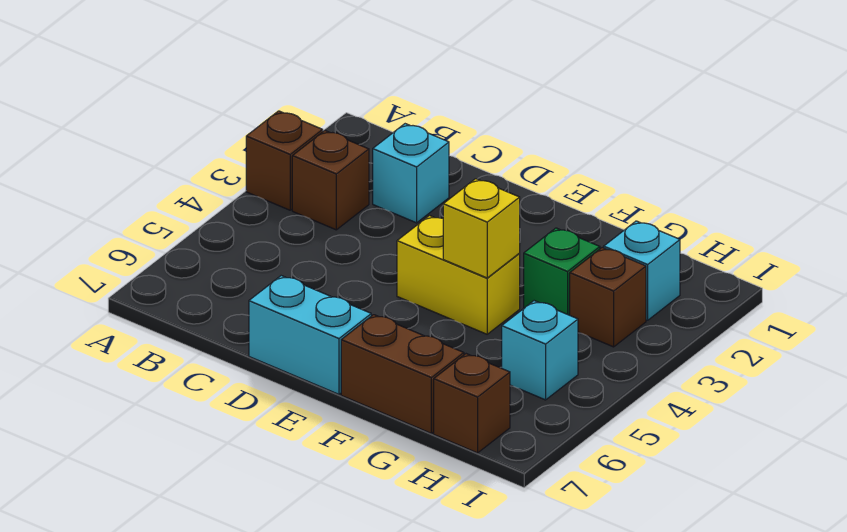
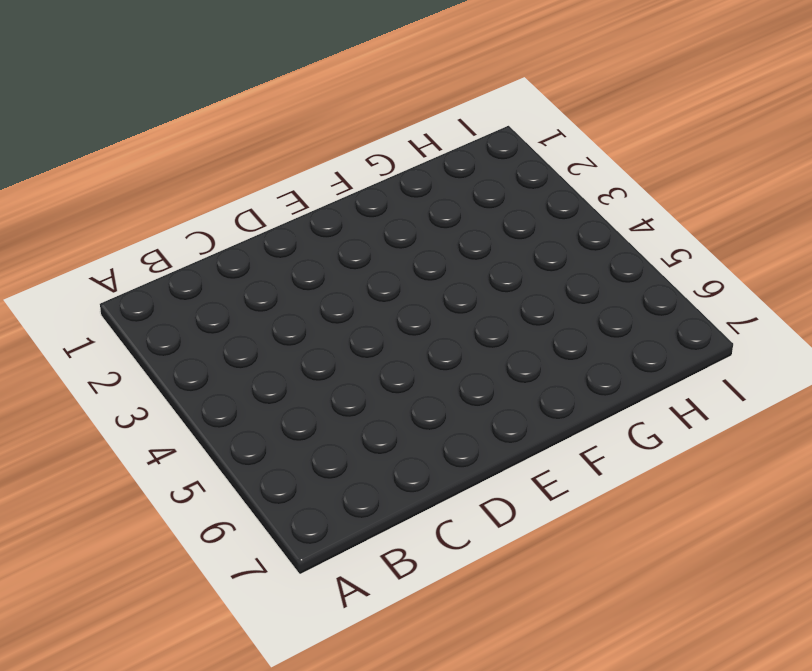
none -> brown 1x1 brick [246,111,323,210]
none -> brown 1x1 brick [292,131,369,230]
none -> cyan 1x1 brick [373,124,449,223]

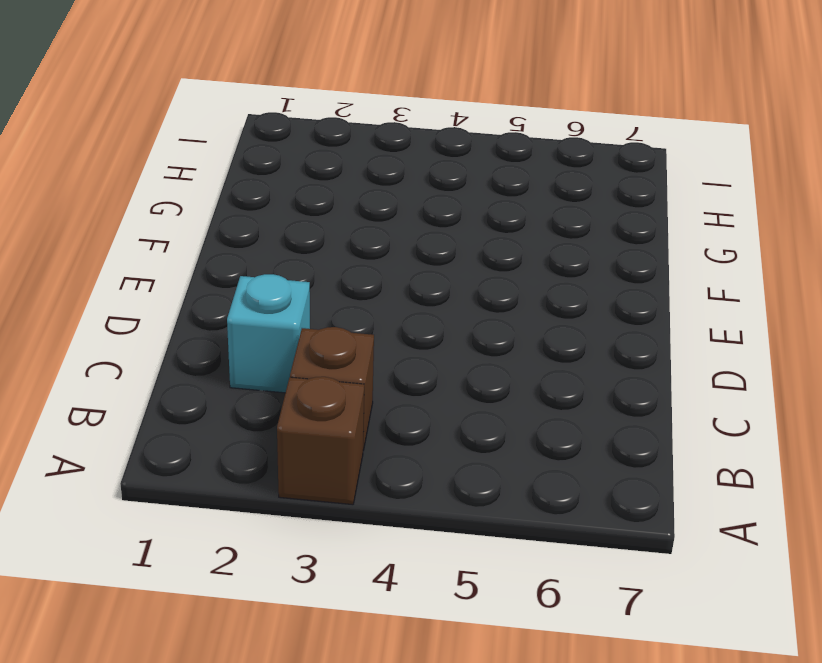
none -> cyan 1x2 brick [249,276,371,394]
none -> yellow 1x2 brick [397,216,520,334]
none -> brown 1x2 brick [341,315,464,433]

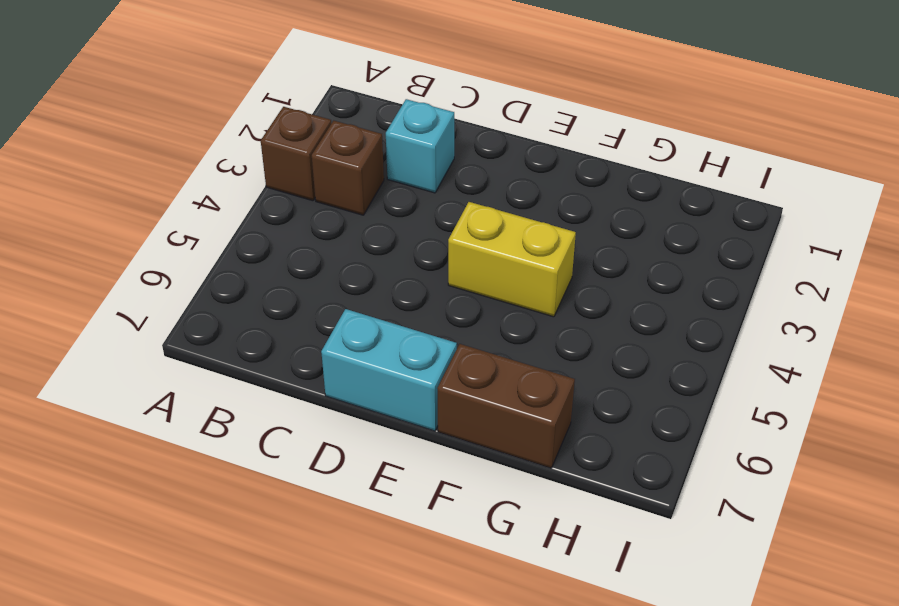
none -> green 1x1 brick [524,228,600,315]
none -> cyan 1x1 brick [604,221,680,320]
none -> brown 1x1 brick [570,248,646,347]

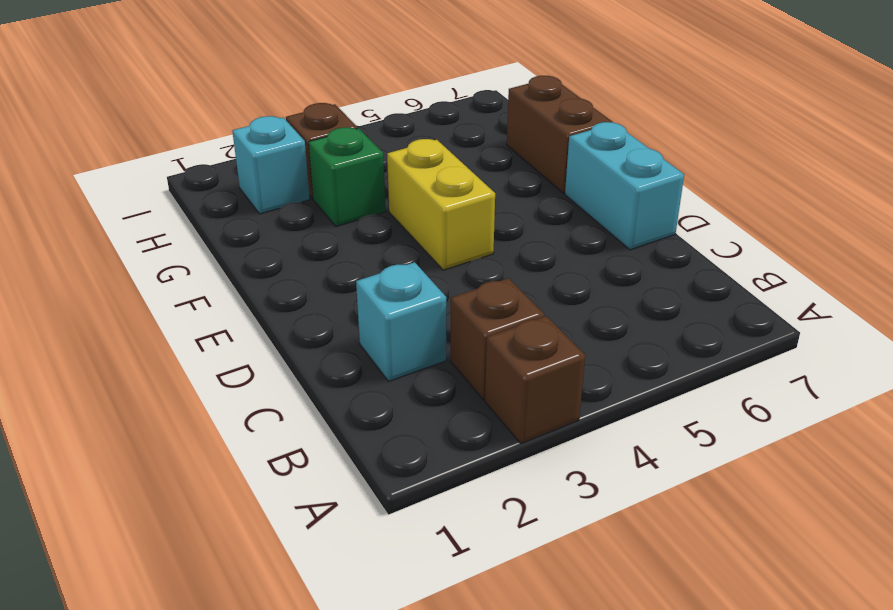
none -> cyan 1x1 brick [502,301,578,400]
none -> brown 1x1 brick [434,354,510,453]
none -> yellow 1x1 brick [443,179,520,278]

